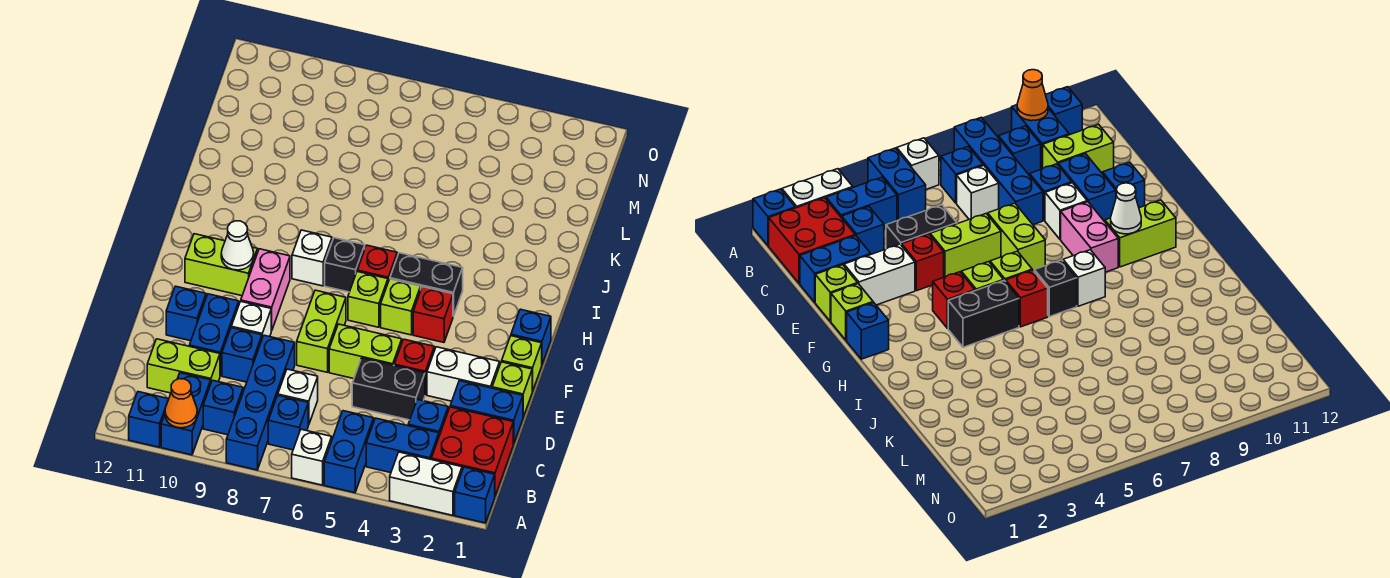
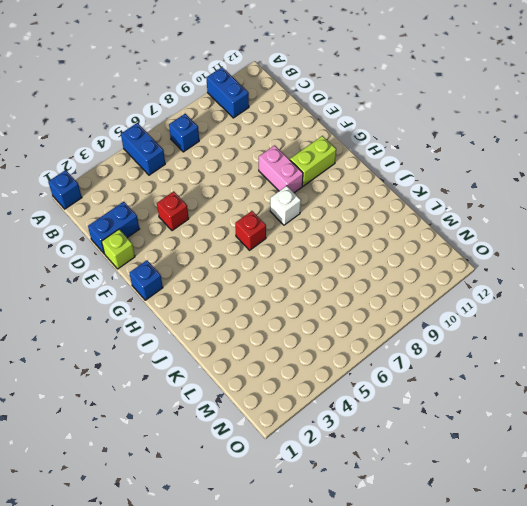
none -> white 1x2 brick [390,452,462,515]
none -> white 1x1 brick [292,429,332,485]
none -> blue 1x4 brick [226,335,295,470]
none -> blue 1x1 brick [129,392,168,447]

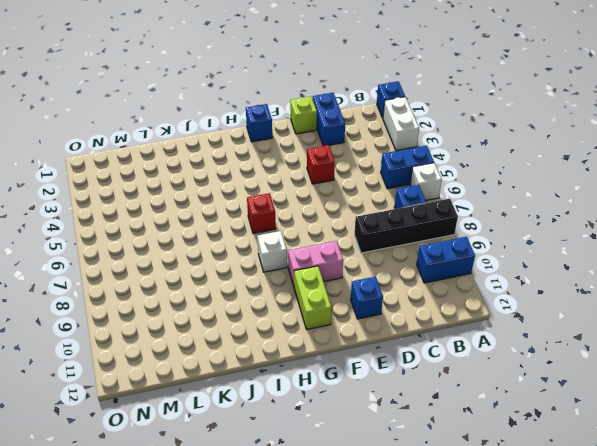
black 1x4 brick [355,199,458,253] -> blue 1x4 brick [226,335,295,470]
none -> blue 1x1 brick [129,392,168,447]
none -> red 2x2 brick [431,407,513,496]
none -> blue 1x2 brick [366,418,439,473]
none -> blue 1x1 brick [203,380,243,435]

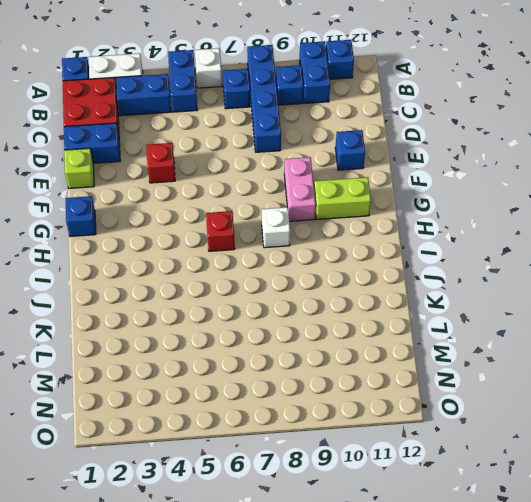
none -> blue 1x1 brick [408,399,448,435]
none -> white 1x1 brick [278,369,318,425]
none -> lime 1x2 brick [147,339,220,393]
none -> black 1x2 brick [352,358,425,420]

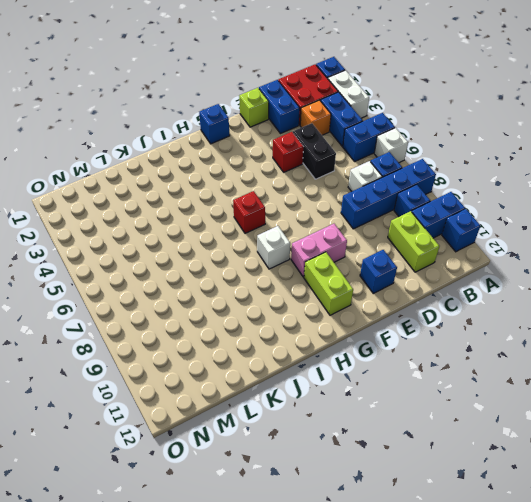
orange 1x1 brick [300,100,331,135] -> blue 1x1 brick [408,399,448,435]
none -> blue 1x1 brick [222,328,262,382]
none -> blue 1x2 brick [189,294,239,376]
none -> white 1x2 brick [427,347,500,401]
none -> lime 1x2 brick [329,324,402,379]

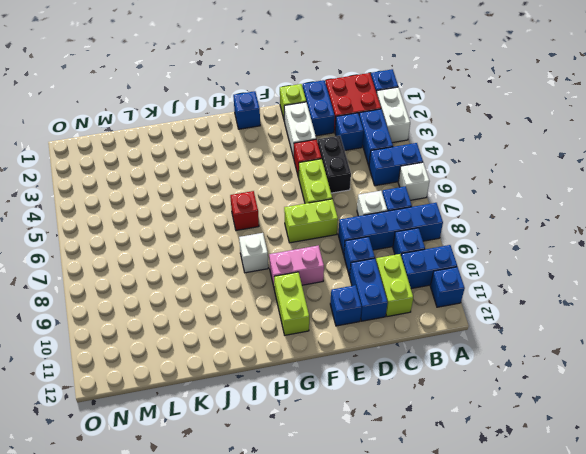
blue 1x2 brick [350,258,388,321] -> blue 1x2 brick turned to [189,294,239,376]
none -> white 1x1 brick [231,301,271,338]
none -> lime 1x1 brick [502,336,542,391]
none -> red 1x1 brick [413,287,453,342]
none -> lime 1x1 brick [381,279,421,335]

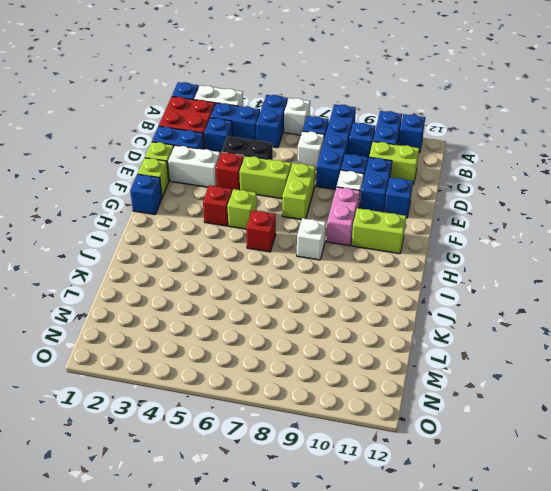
none -> lime 1x1 brick [348,272,388,327]
none -> black 1x2 brick [390,253,463,316]
none -> black 1x1 brick [325,238,365,292]
none -> orange 1x1 cone [165,379,197,428]

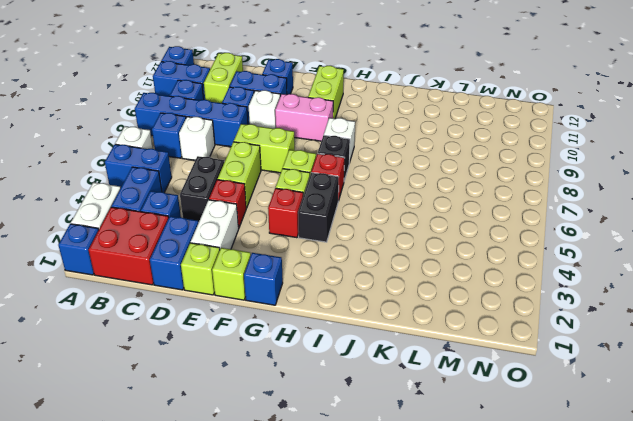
none -> orange 1x1 cone [165,379,197,428]
none -> white 1x1 cone [221,221,254,270]

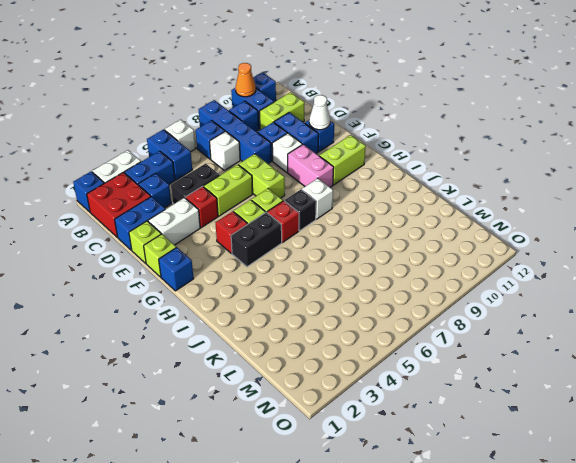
white 1x1 cone [309,95,330,130] -> white 1x1 cone moved to [221,221,254,270]

